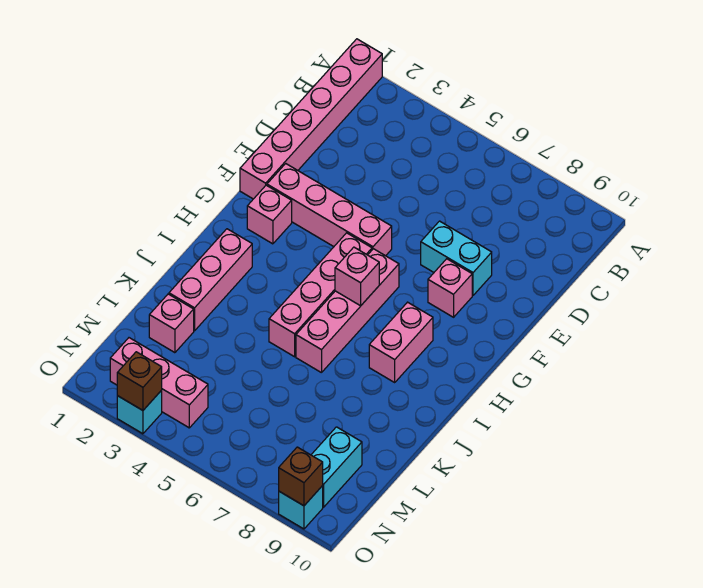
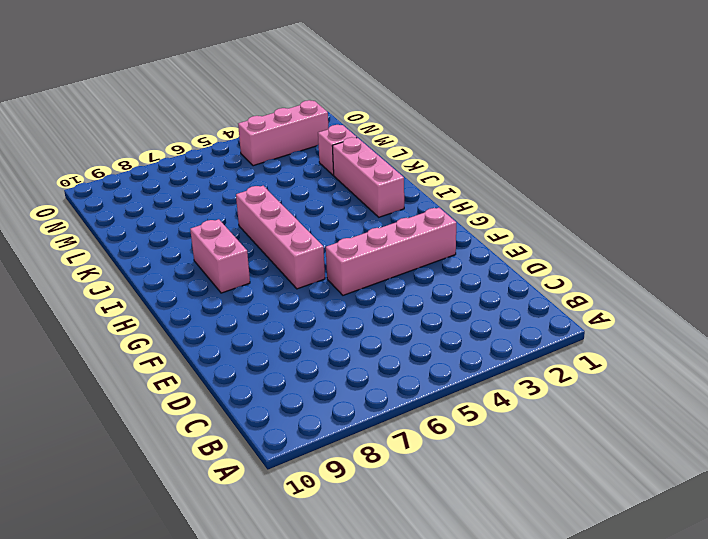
none -> pink 1x6 brick [240,39,382,199]
none -> cyan 1x2 brick [421,221,492,295]
none -> pink 1x1 brick [428,259,472,317]

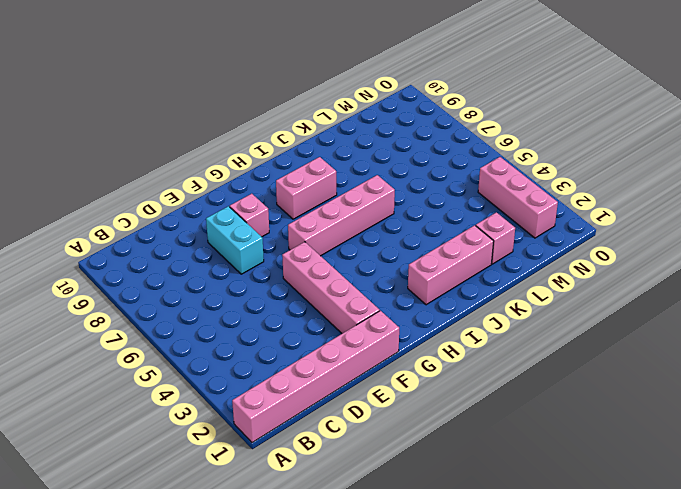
none -> pink 1x1 brick [247,185,292,244]
none -> pink 1x4 brick [269,233,372,357]
none -> cyan 1x2 brick [311,427,362,507]

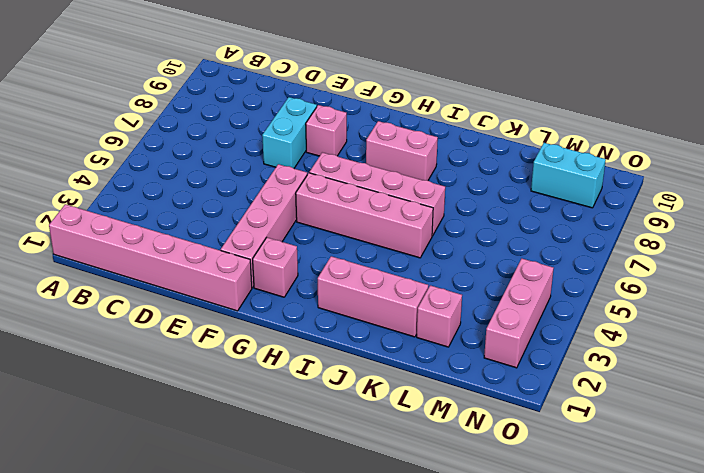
none -> cyan 1x1 brick [117,390,162,434]
none -> cyan 1x1 brick [279,486,323,529]
none -> pink 1x1 brick [335,247,379,306]

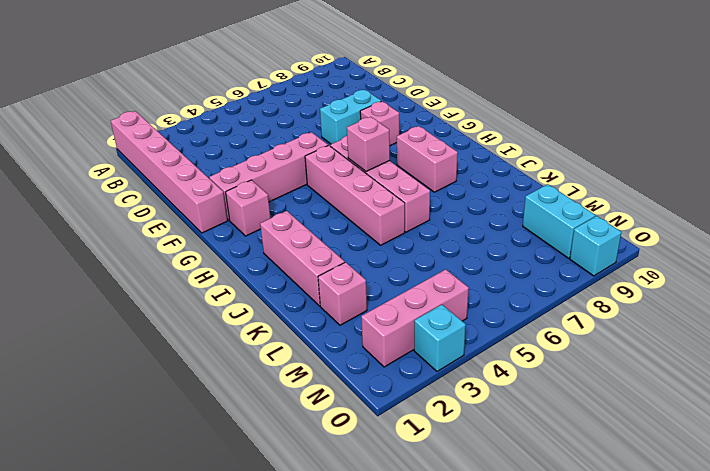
none -> brown 1x1 brick [117,352,162,410]
none -> brown 1x1 brick [279,447,323,506]

